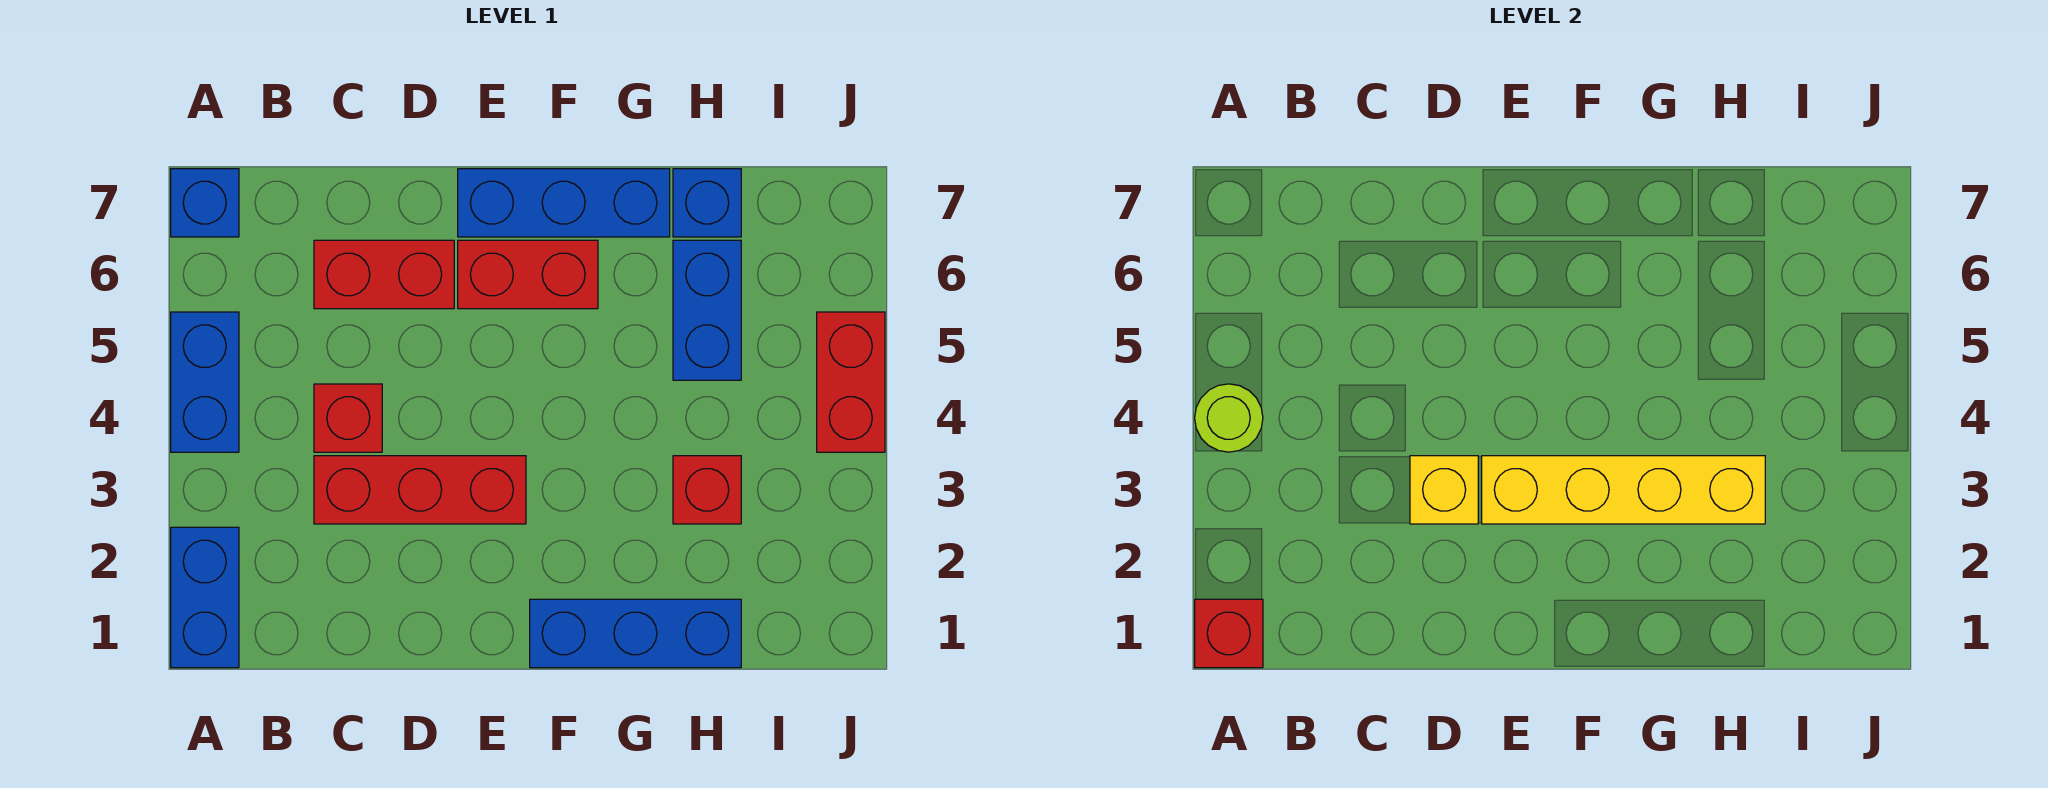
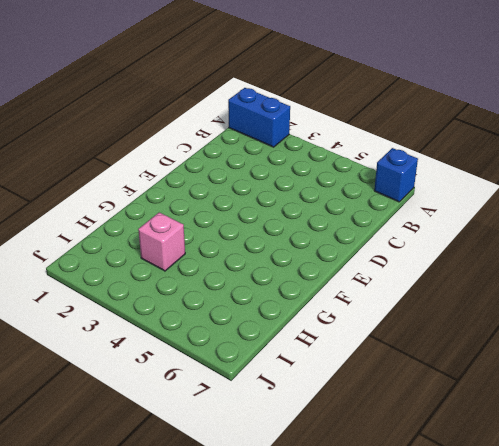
pink 1x1 brick [138,212,185,271] -> red 1x1 brick [673,456,741,524]
none -> blue 1x2 brick [171,312,239,452]
none -> red 1x3 brick [314,456,526,524]
none -> red 1x1 brick [314,384,382,452]

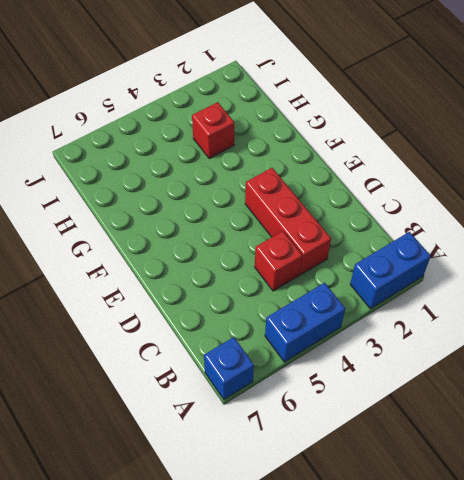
none -> red 1x2 brick [314,240,454,309]
none -> red 1x2 brick [458,240,598,309]
none -> blue 1x3 brick [458,169,670,237]

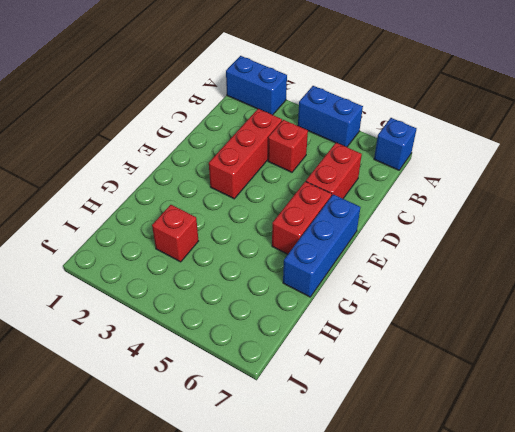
none -> blue 1x3 brick [530,599,741,668]
none -> blue 1x2 brick [673,240,741,380]
none -> blue 1x1 brick [673,169,741,237]

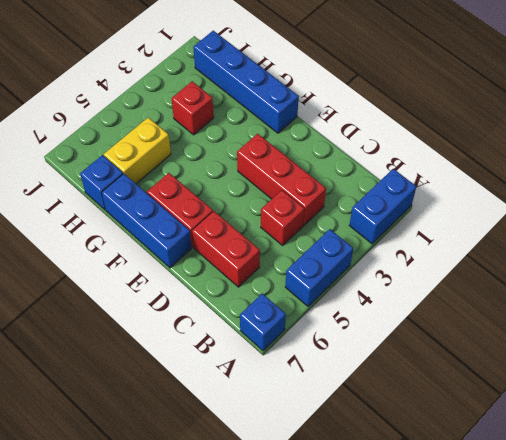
blue 1x4 brick [193,31,299,133] -> blue 1x3 brick [530,599,741,668]
yellow 1x2 brick [104,118,171,184] -> blue 1x2 brick [673,240,741,380]
none -> red 1x2 brick [817,312,885,452]
none -> red 1x1 brick [1195,599,1263,668]
none -> lime 1x1 round brick [1195,384,1263,452]

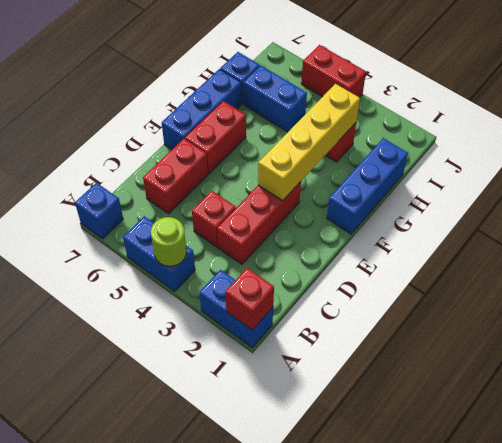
none -> yellow 1x1 brick [1410,456,1478,524]

